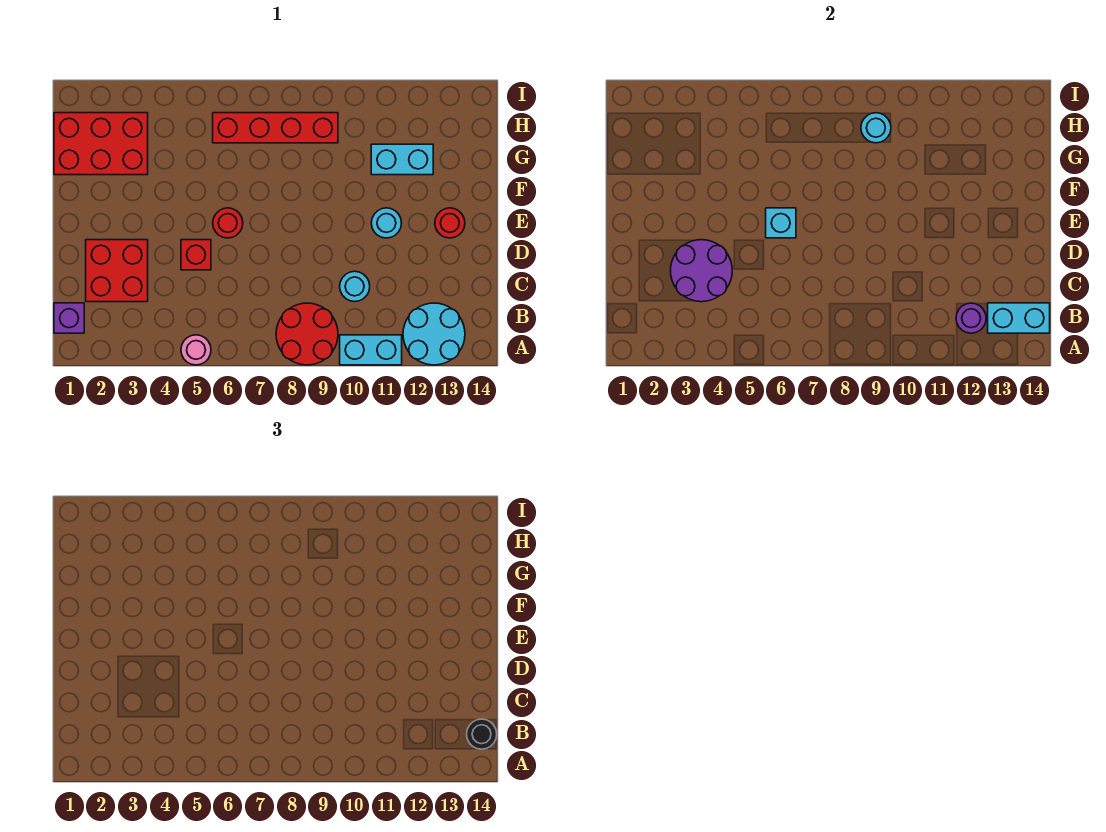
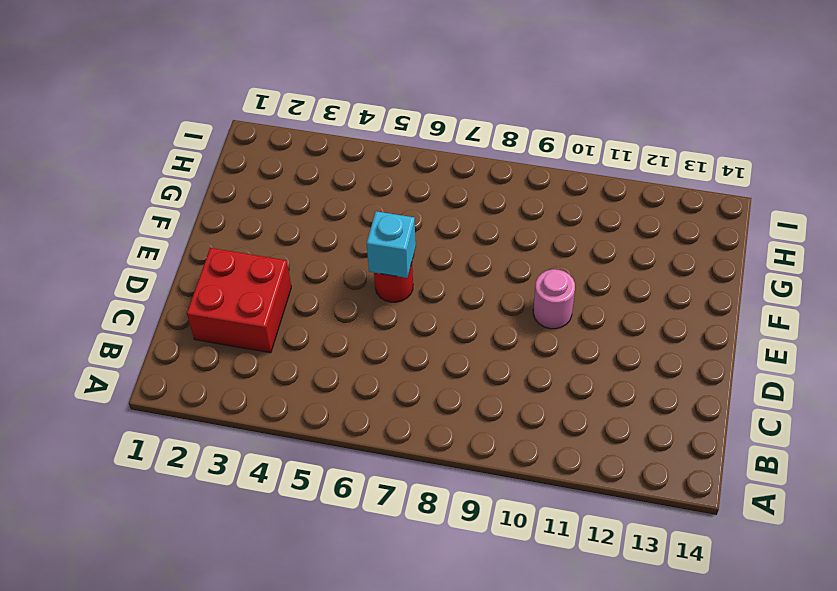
pink 1x1 round brick [533,269,575,329] -> pink 1x1 round brick moved to [181,335,211,365]
none -> red 2x2 round brick [276,303,338,365]
none -> cyan 1x2 brick [340,335,402,365]
none -> cyan 2x2 round brick [403,303,465,365]

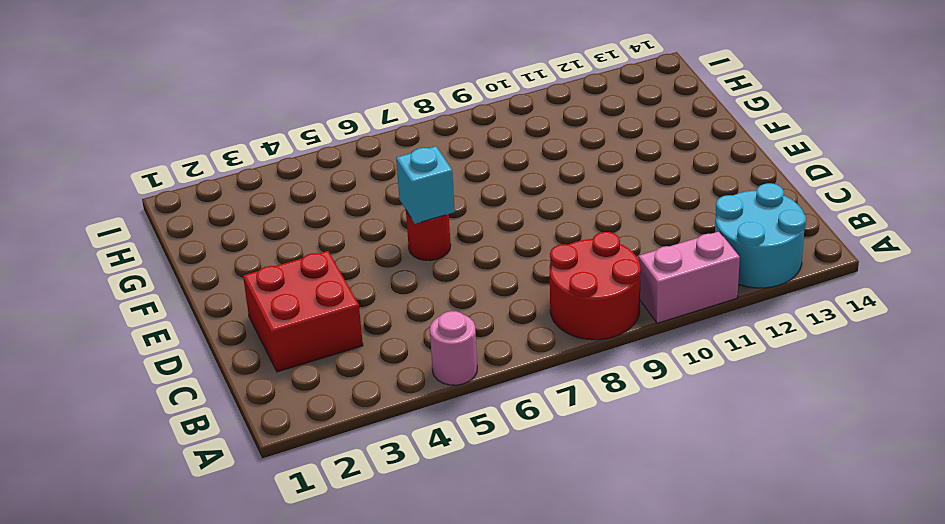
pink 1x2 brick [638,232,740,323] -> cyan 1x2 brick [340,335,402,365]
none -> purple 1x1 brick [54,303,84,333]
none -> cyan 1x1 round brick [340,271,370,302]
none -> red 1x1 brick [181,240,211,270]

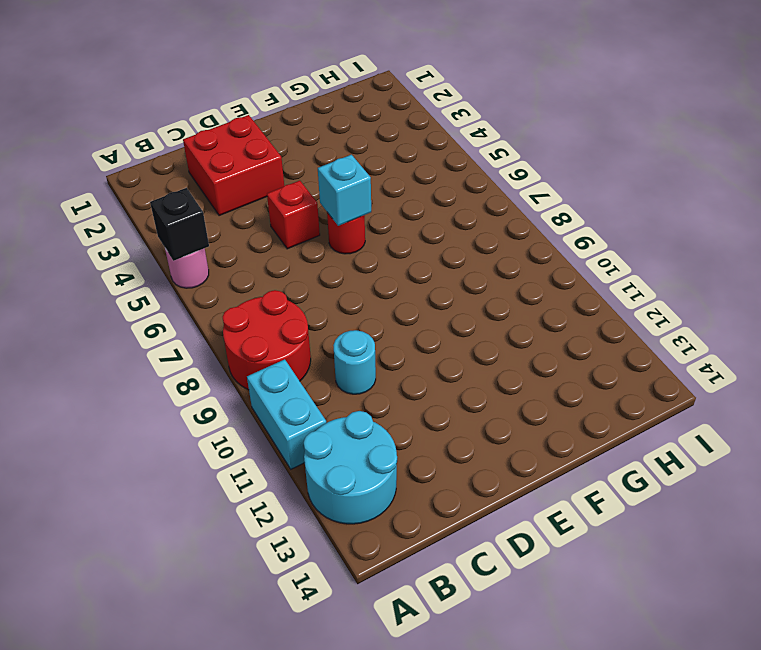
black 1x1 brick [150,188,209,261] -> none
none -> purple 1x1 brick [54,303,84,333]
none -> cyan 1x1 round brick [371,208,401,238]
none -> red 1x1 round brick [435,208,465,238]

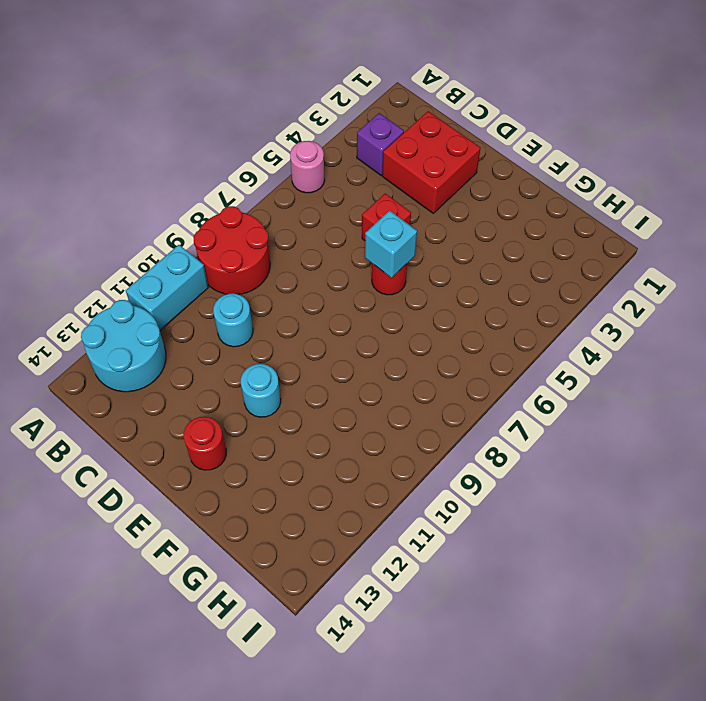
purple 1x1 brick [357,113,404,175] -> purple 1x1 brick moved to [54,303,84,333]
none -> red 2x3 brick [54,113,148,175]
none -> cyan 1x2 brick [371,144,433,175]
none -> red 1x4 brick [213,113,338,143]

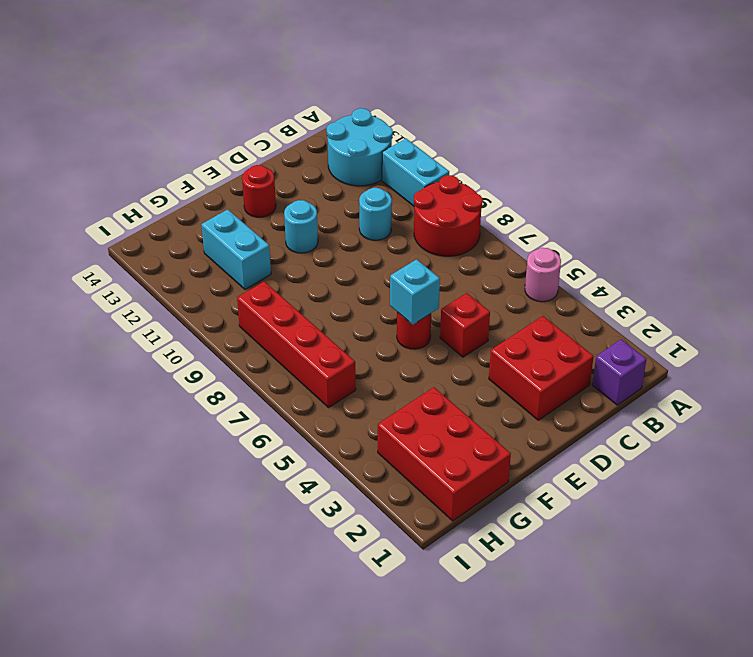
none -> purple 1x1 round brick [956,303,986,333]
none -> cyan 1x2 brick [988,303,1050,333]
none -> purple 2x2 round brick [670,240,732,302]

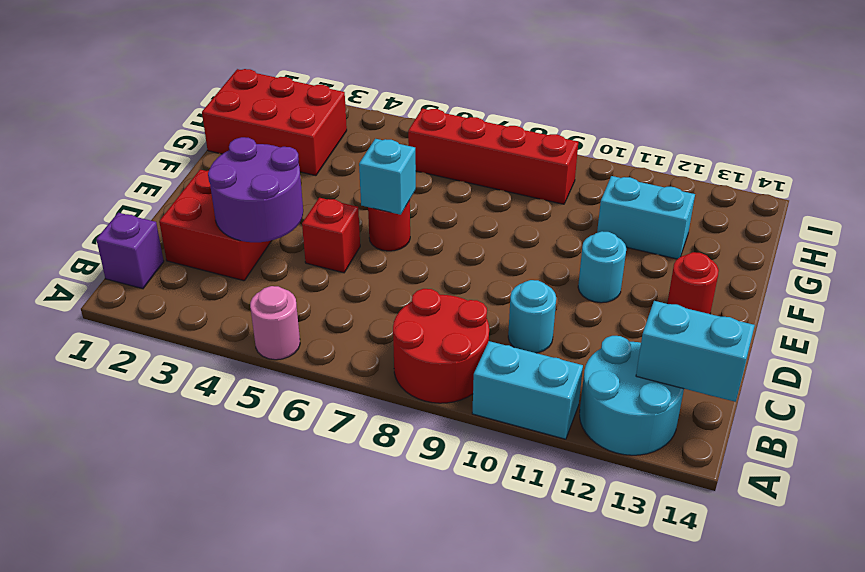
none -> purple 1x1 round brick [956,303,986,333]
none -> cyan 1x1 round brick [861,113,891,143]
none -> black 1x1 round brick [467,719,497,749]

